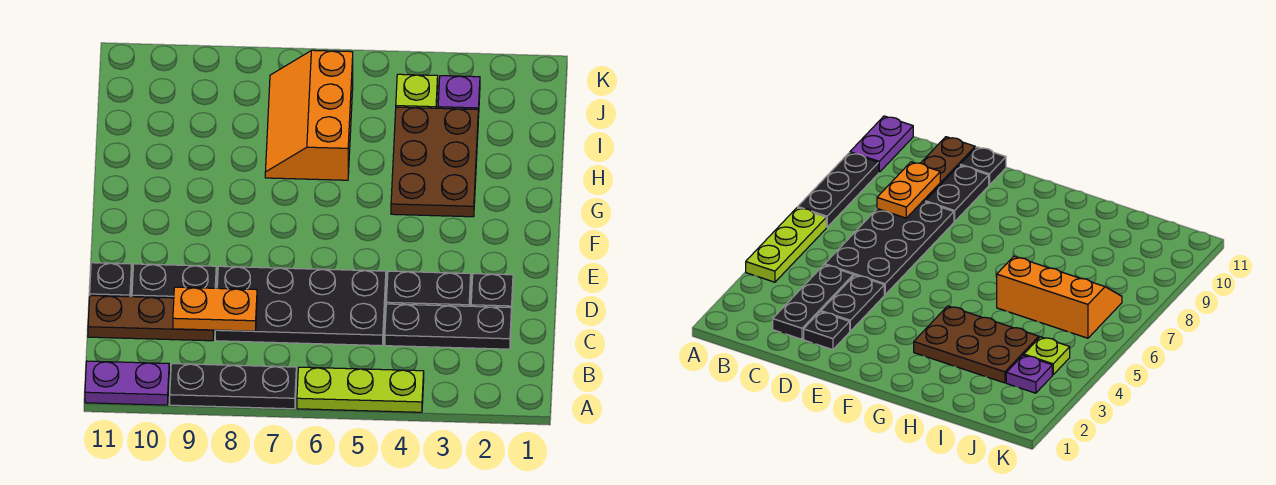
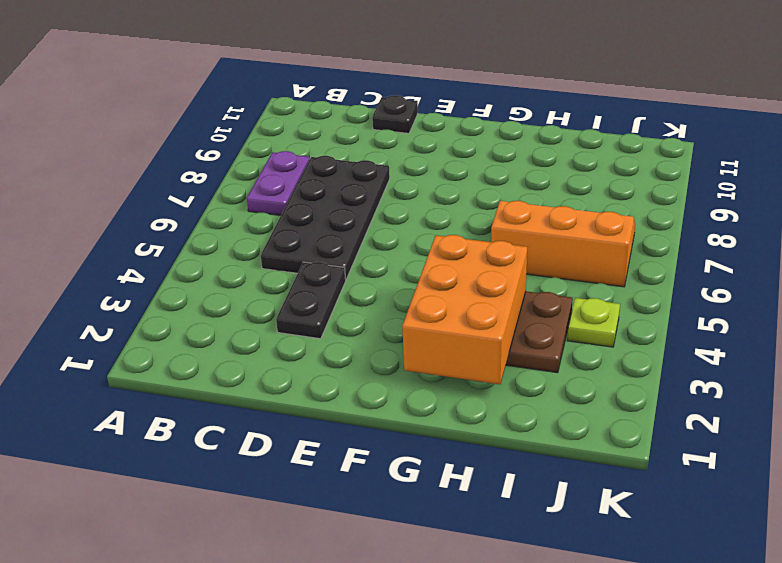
purple 1x2 plate [247,151,310,215] -> purple 1x2 plate moved to [85,361,169,405]
orange 2x3 brick [402,235,527,384] -> none
none -> lime 1x3 plate [297,367,424,412]
none -> black 1x3 plate [170,364,296,409]
none -> black 1x3 plate [385,304,511,349]

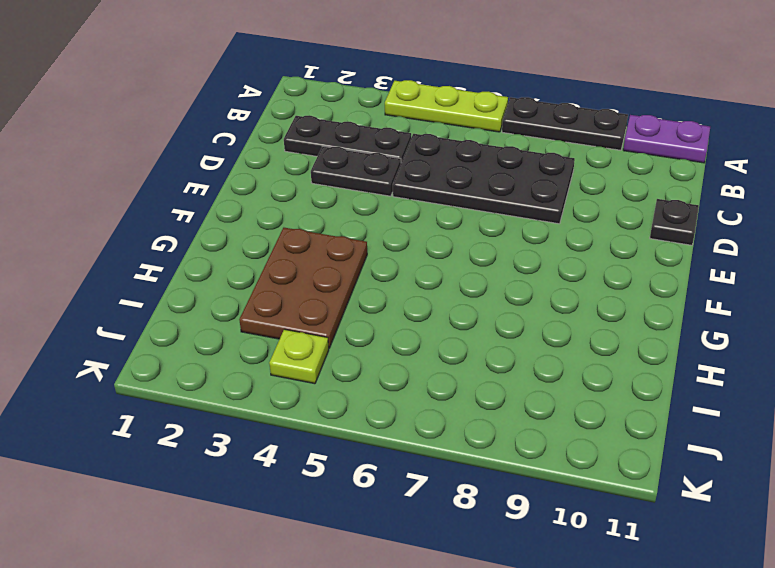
none -> brown 1x3 plate [88,296,214,341]
none -> black 1x1 plate [471,274,513,316]
none -> black 1x2 plate [132,264,216,298]

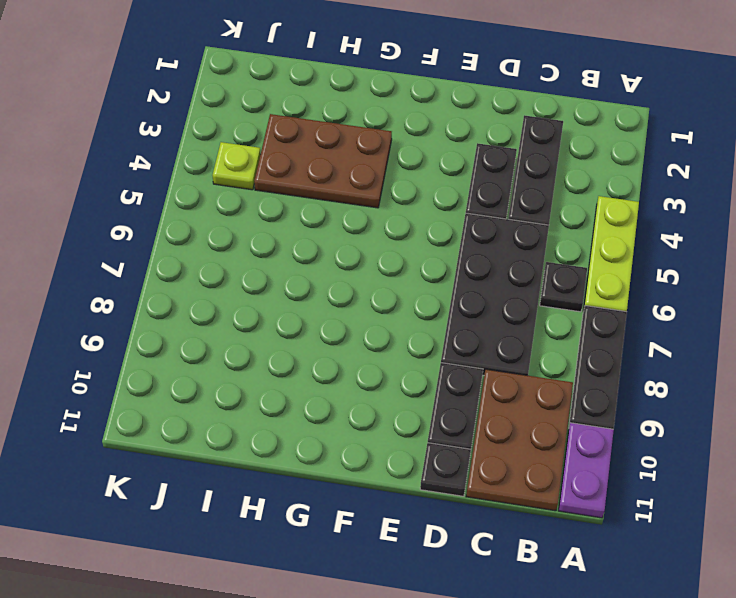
black 1x1 plate [540,262,587,312] -> black 1x1 plate moved to [471,274,513,316]
brown 2x3 plate [466,369,573,511] -> brown 1x3 plate [88,296,214,341]
none -> orange 2x3 slope [265,50,353,180]
none -> purple 1x1 plate [438,76,480,118]
none -> orange 1x2 plate [173,287,257,331]

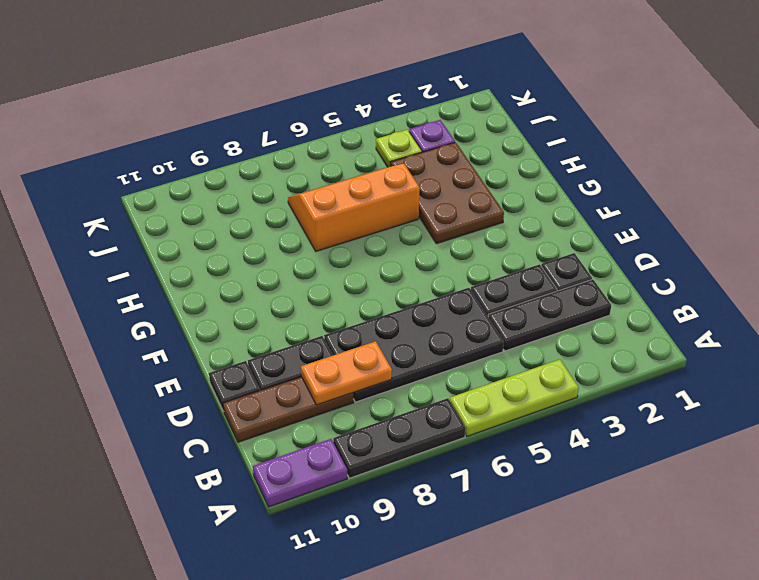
orange 2x3 slope [288,164,420,251] -> orange 2x3 slope turned to [265,50,353,180]

